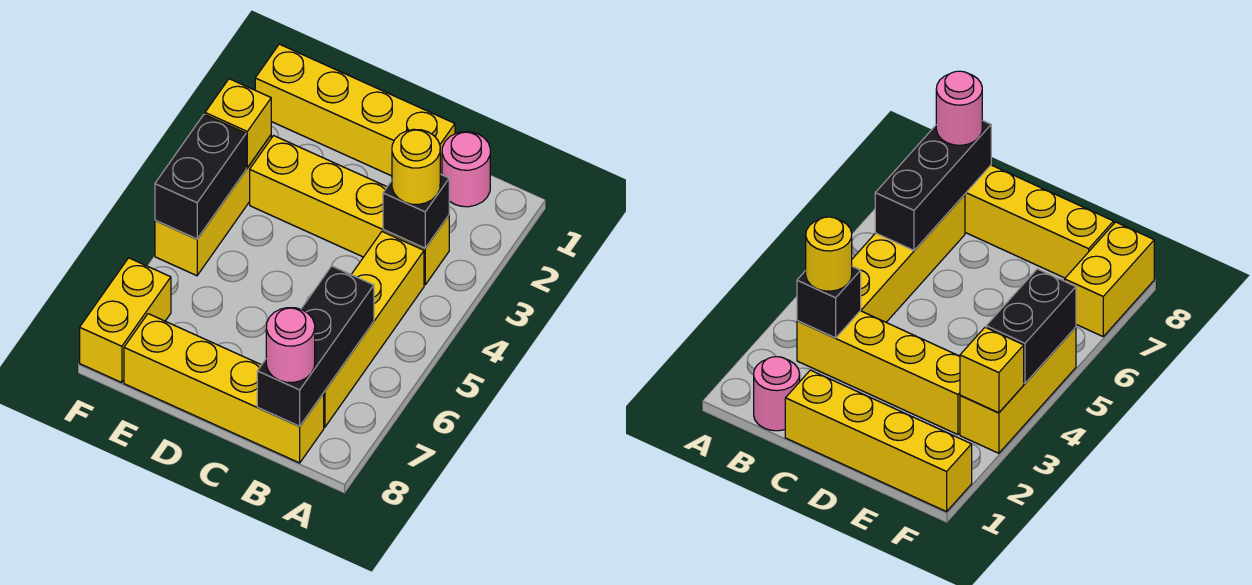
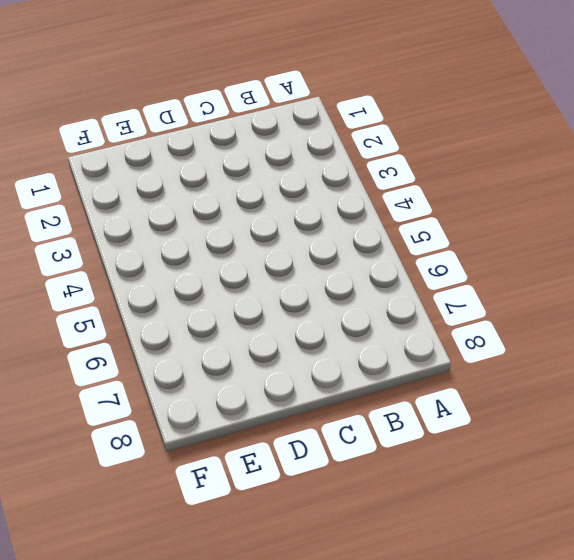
none -> pink 1x1 round brick [442,132,490,207]
none -> yellow 1x4 brick [250,136,449,285]
none -> yellow 1x4 brick [324,232,424,427]

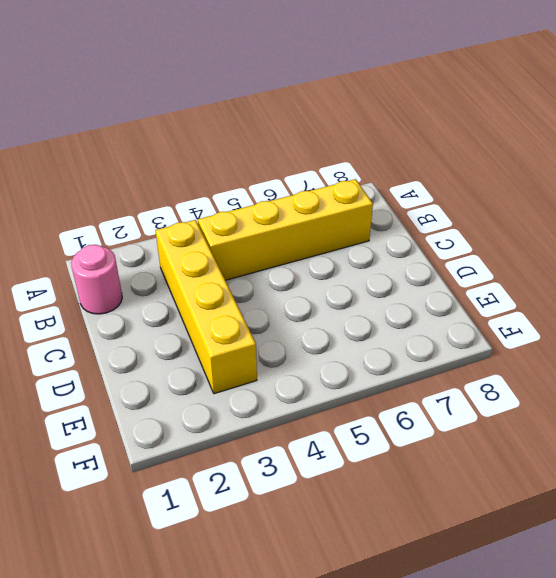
none -> yellow 1x4 brick [124,314,324,463]
none -> yellow 1x4 brick [255,44,455,176]
none -> yellow 1x3 brick [155,135,271,276]

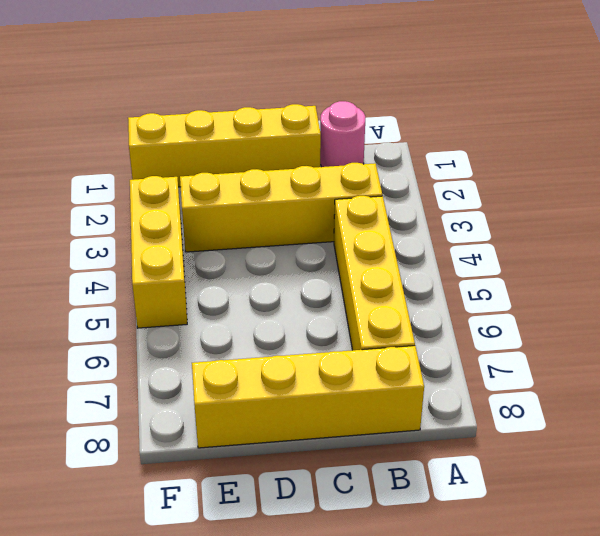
none -> yellow 1x2 brick [80,258,171,383]
none -> black 1x1 brick [383,174,449,248]
none -> black 1x3 brick [257,266,374,426]

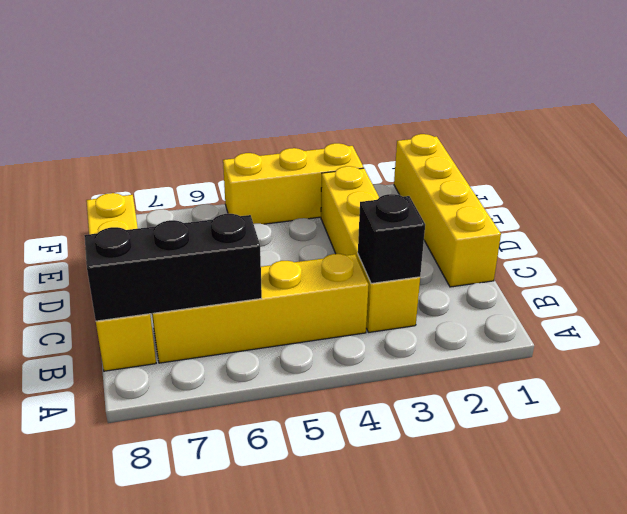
none -> pink 1x1 round brick [442,132,490,207]
none -> yellow 1x2 brick [80,258,171,383]
none -> yellow 1x1 brick [205,79,271,168]

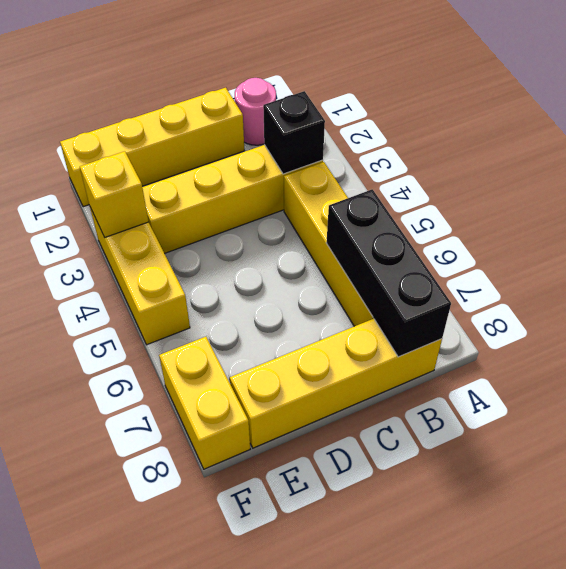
none -> black 1x2 brick [155,114,246,239]
none -> yellow 1x1 round brick [392,129,440,204]
none -> pink 1x1 round brick [266,308,315,383]

